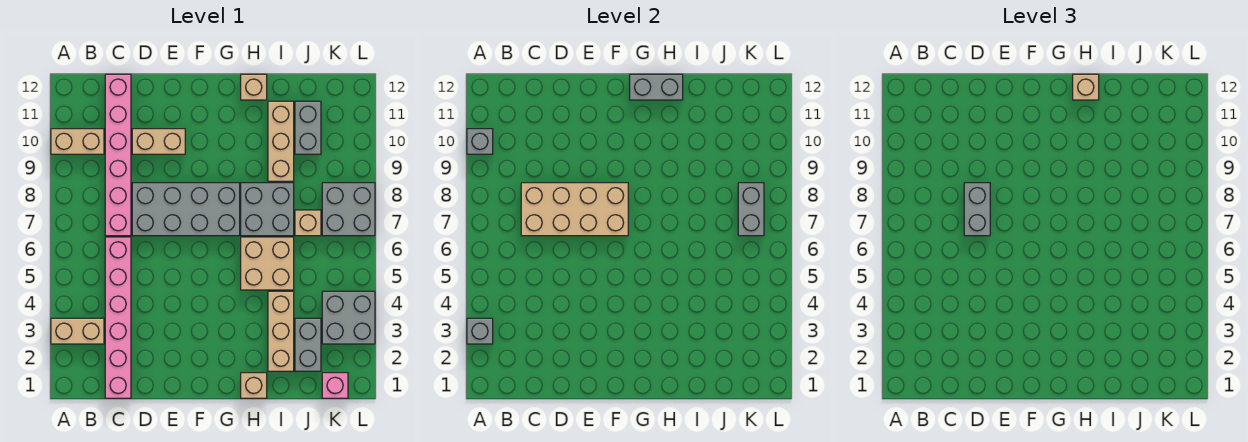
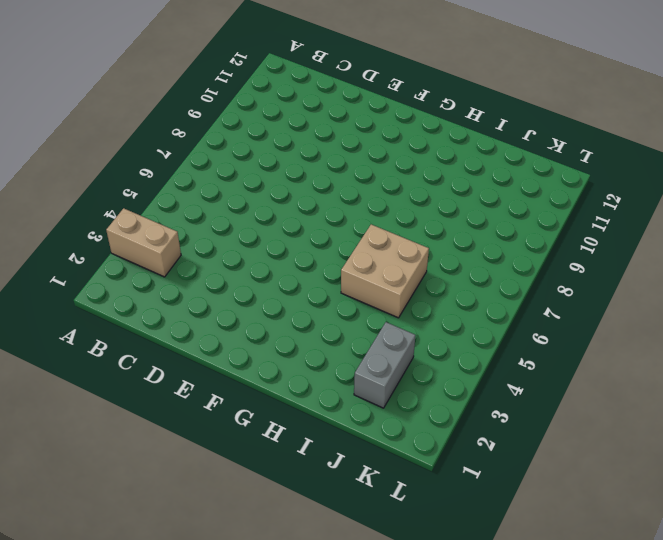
none -> tan 1x2 brick [51,129,104,154]
none -> pink 1x6 brick [105,237,131,398]
none -> pink 1x6 brick [105,74,131,236]

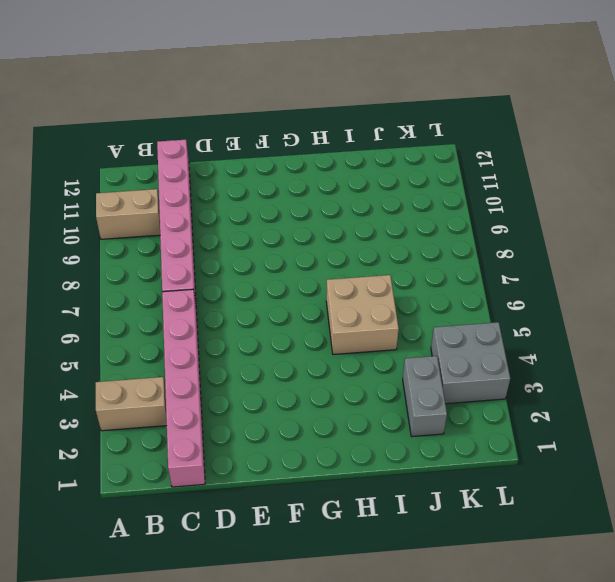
none -> grey 2x4 brick [132,183,240,236]
none -> tan 1x2 brick [132,129,185,154]
none -> tan 1x1 brick [241,373,267,398]

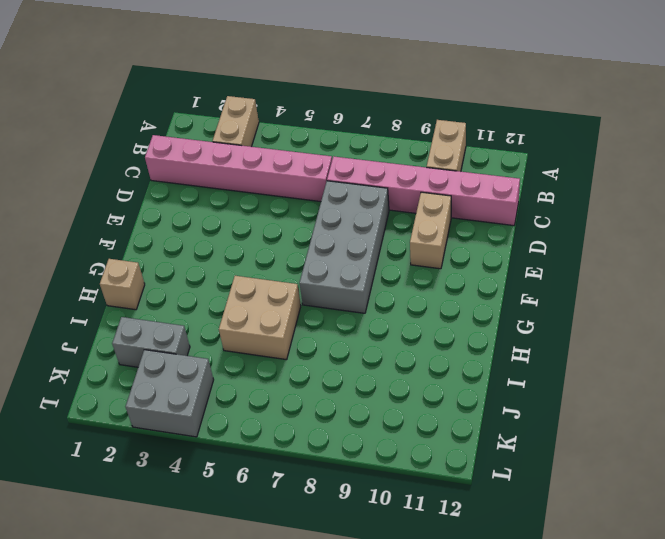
none -> grey 2x2 brick [241,183,294,236]
none -> tan 1x1 brick [241,74,267,100]
none -> tan 1x3 brick [268,291,294,371]

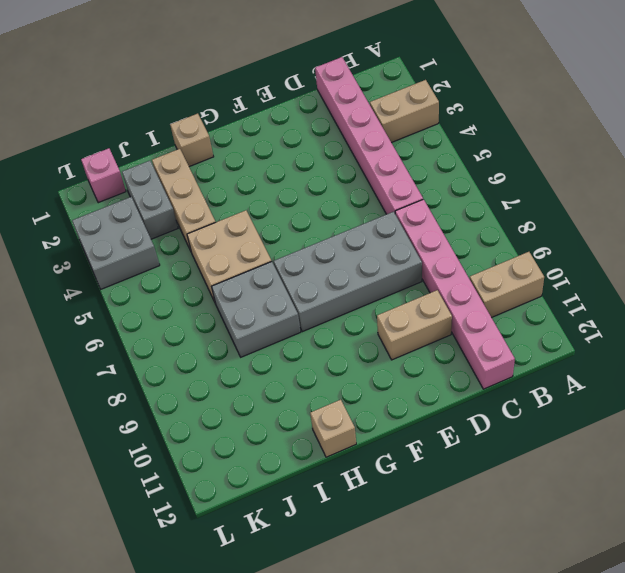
none -> tan 1x3 brick [268,101,294,181]
none -> tan 1x1 brick [295,210,321,236]
none -> grey 1x2 brick [295,101,321,154]

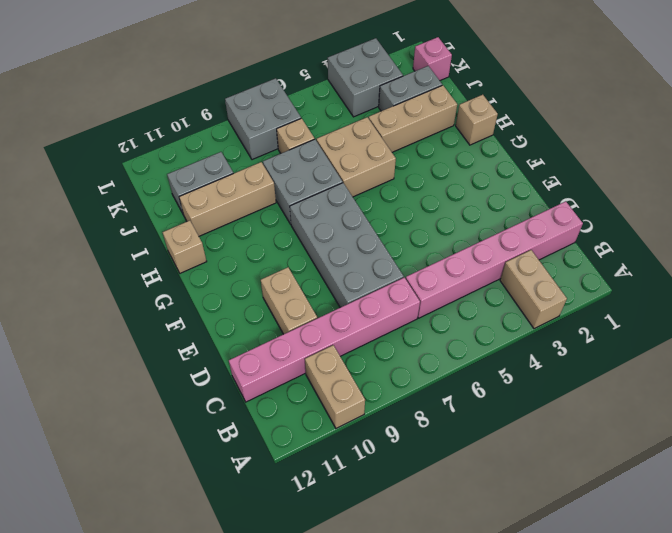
none -> grey 1x1 brick [467,318,493,344]
none -> grey 1x1 brick [467,129,493,154]
none -> tan 2x4 brick [521,183,628,236]

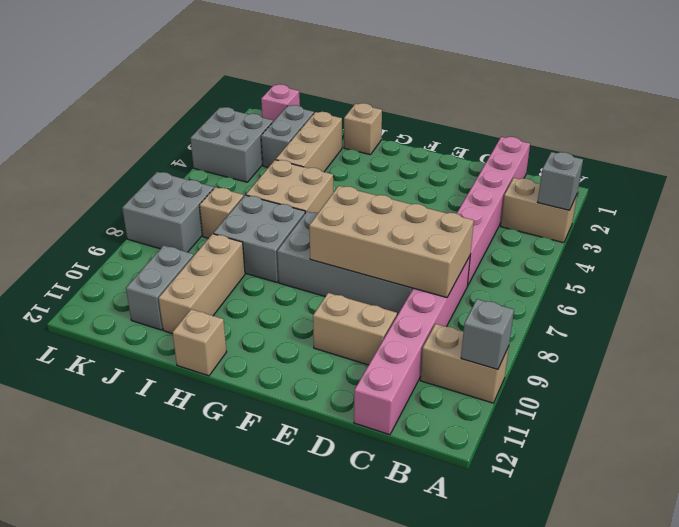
none -> grey 1x2 brick [630,74,683,100]
none -> grey 1x2 brick [738,183,764,236]
none -> grey 1x2 brick [964,183,990,236]

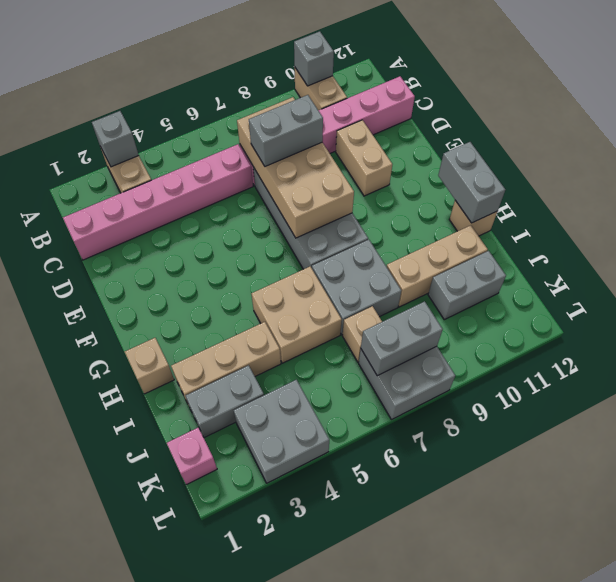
none -> tan 1x1 brick [1073,74,1099,100]

